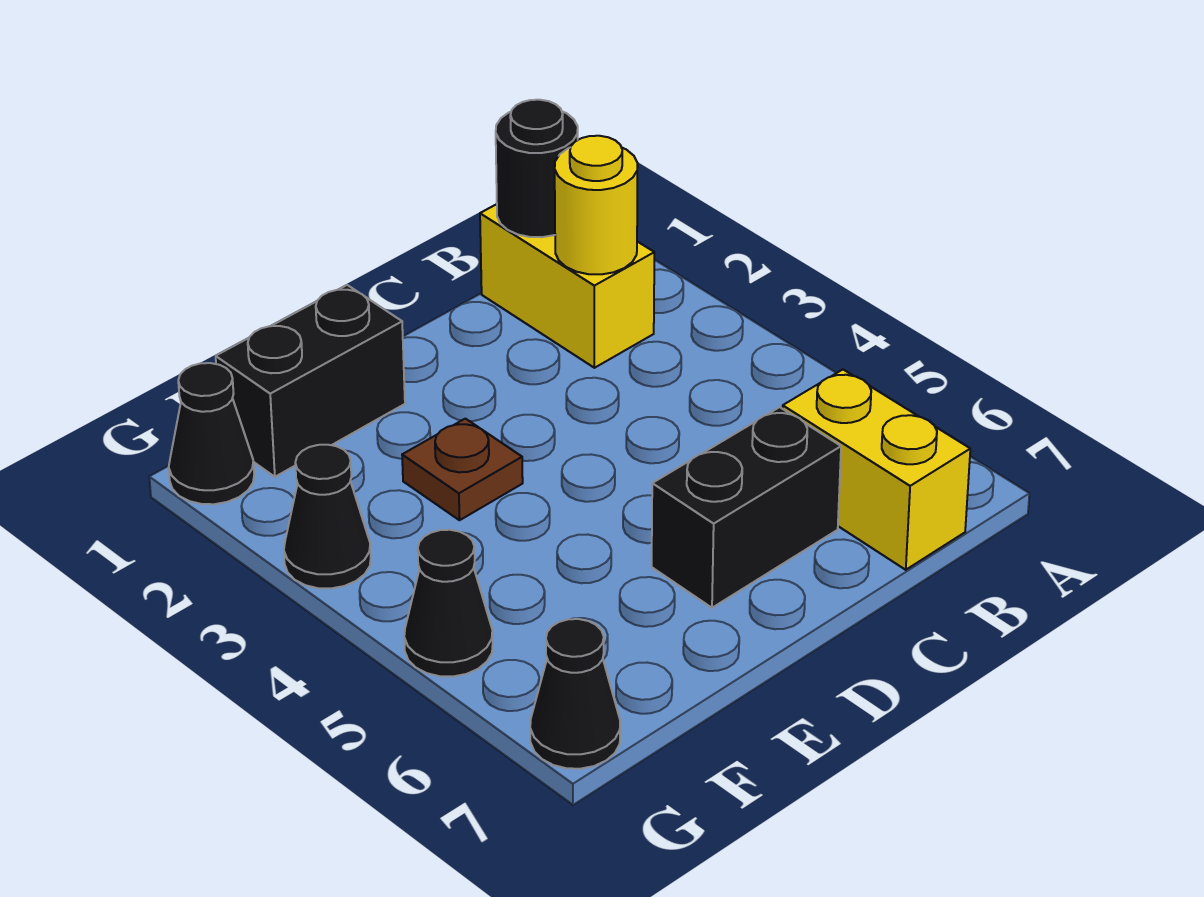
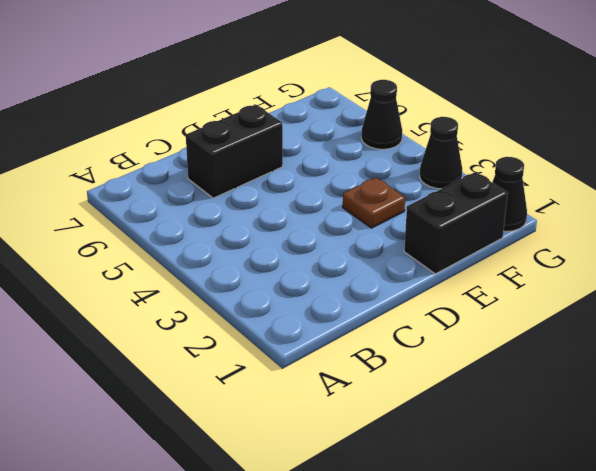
none -> yellow 1x2 brick [480,204,654,368]
none -> yellow 1x2 brick [783,370,970,570]

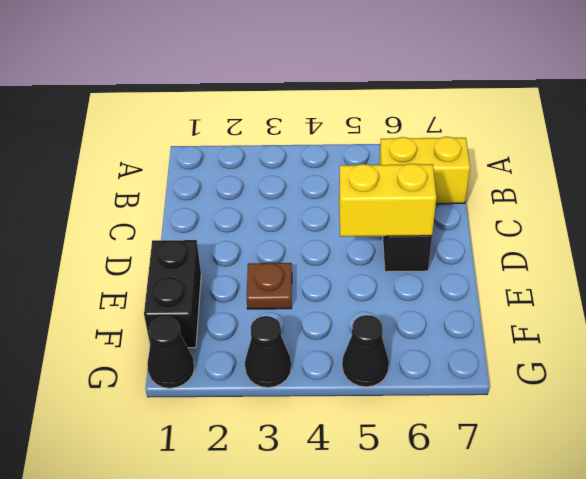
yellow 1x2 brick [339,164,436,237] -> yellow 1x2 brick moved to [480,204,654,368]
none -> black 1x1 cone [530,619,620,769]
none -> black 1x1 round brick [496,100,578,237]

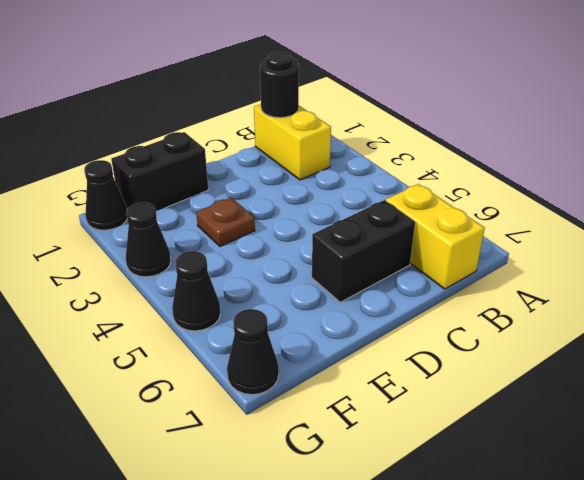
none -> yellow 1x1 round brick [555,136,638,274]

